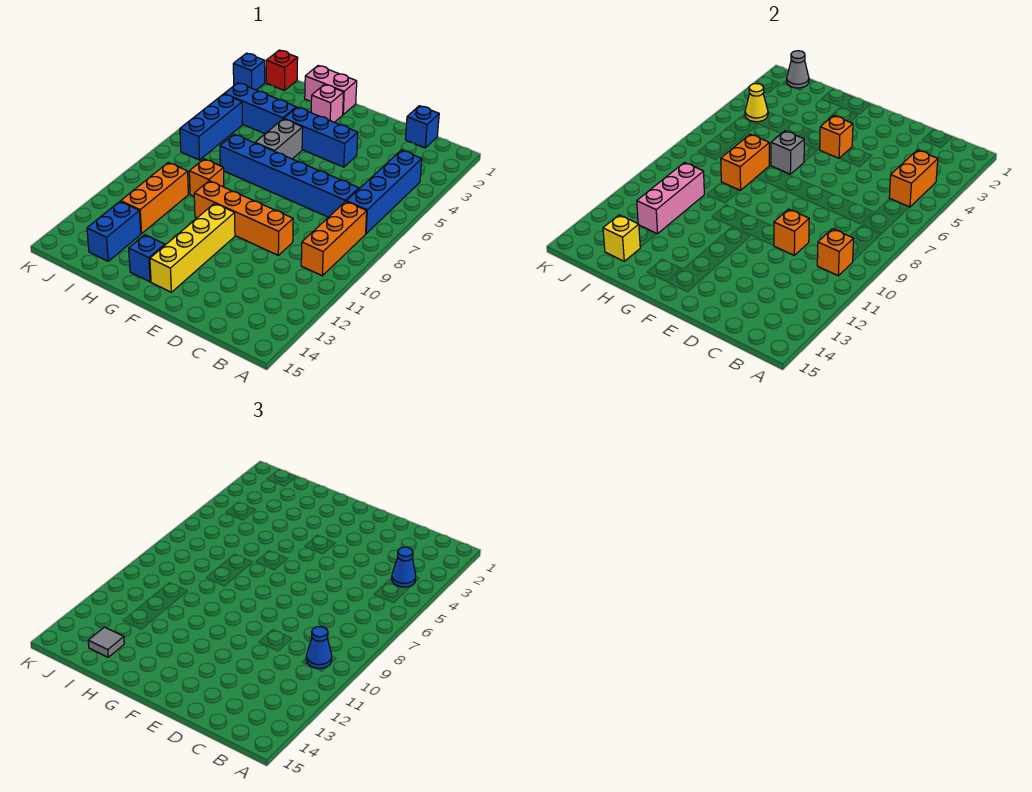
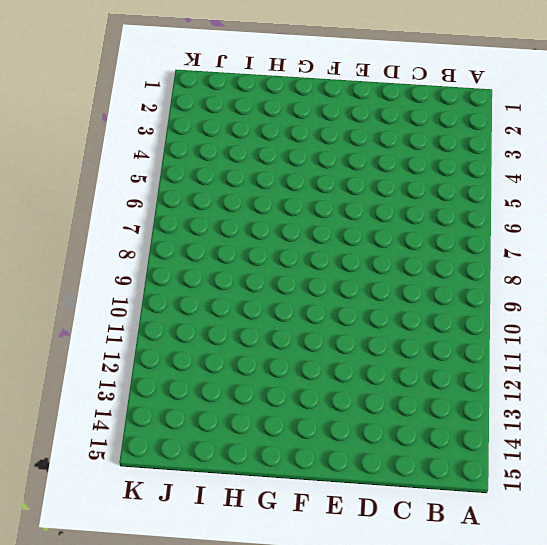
none -> blue 1x4 brick [346,150,422,234]
none -> orange 1x3 brick [301,202,367,276]
none -> blue 1x1 brick [405,106,439,148]
none -> blue 1x6 brick [220,134,359,217]

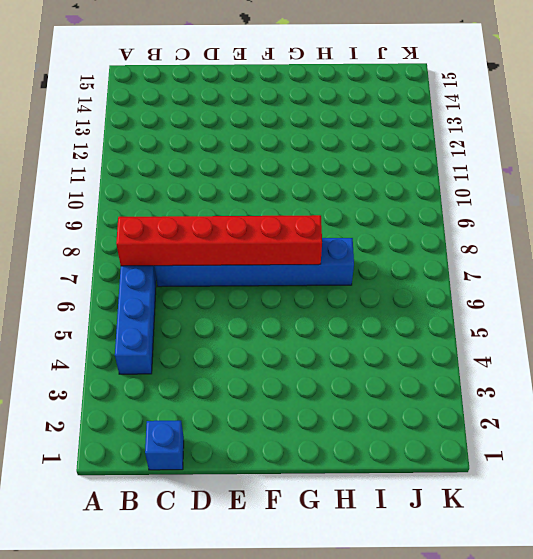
red 1x6 brick [116,215,322,266] -> none
none -> orange 1x3 brick [301,202,367,276]
none -> orange 1x4 brick [194,181,293,255]
none -> blue 1x3 brick [284,107,358,167]
none -> yellow 1x4 brick [150,203,235,292]

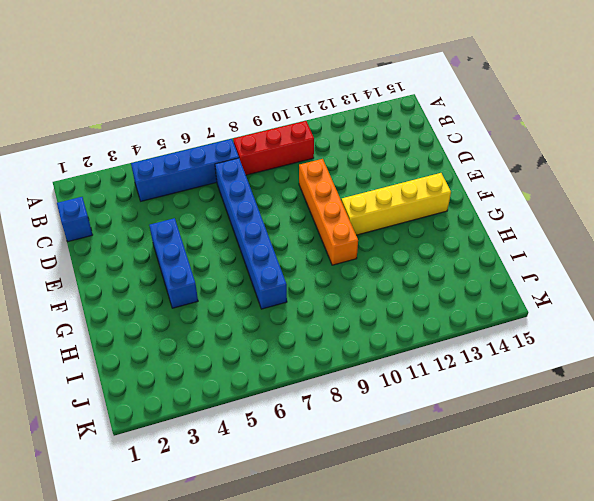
red 1x3 brick [233,121,314,175] -> orange 1x3 brick [301,202,367,276]
none -> pink 1x2 brick [305,66,357,114]
none -> pink 1x1 brick [311,84,344,122]
none -> grey 1x2 brick [255,119,303,159]
none -> blue 1x1 brick [129,235,165,282]

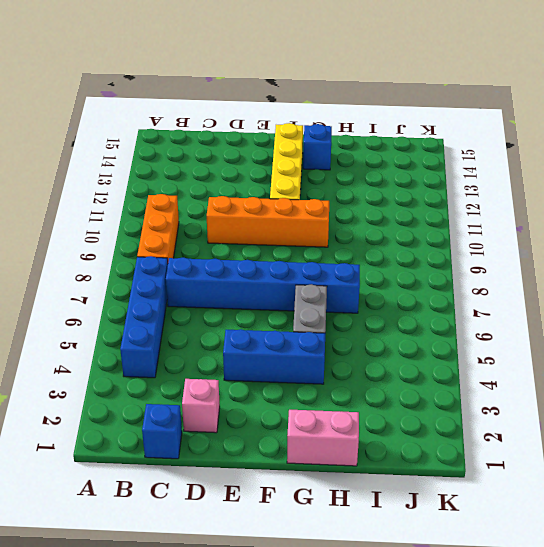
pink 1x1 brick [182,379,220,433] -> pink 1x1 brick moved to [311,84,344,122]
none -> blue 1x3 brick [224,83,296,134]
none -> orange 1x1 brick [189,159,224,196]
none -> orange 1x3 brick [121,162,188,234]
none -> blue 1x2 brick [87,201,141,261]

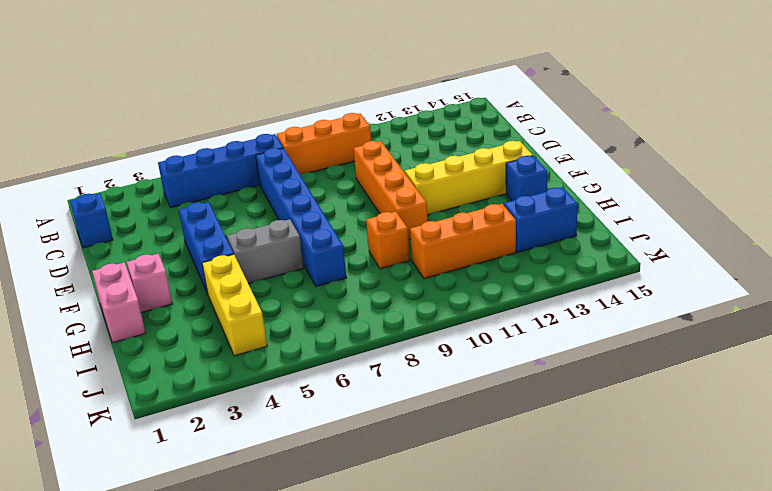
yellow 1x3 brick [202,255,267,356] -> blue 1x3 brick [224,83,296,134]
none -> red 1x1 brick [266,50,298,90]
none -> blue 1x3 brick [180,94,242,160]
none -> blue 1x1 brick [233,53,265,90]
none -> orange 1x2 brick [889,150,938,207]

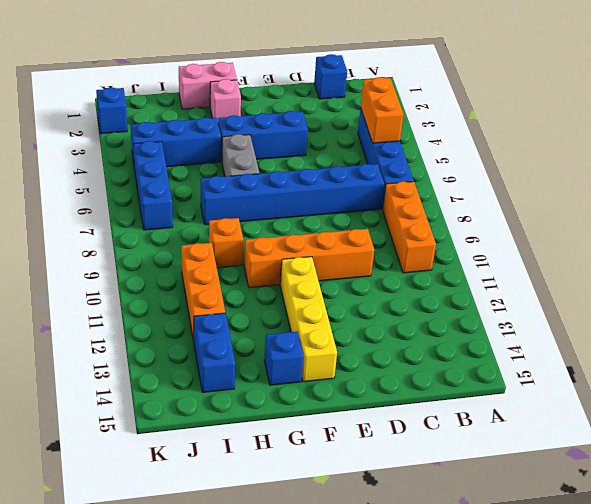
none -> red 1x1 brick [266,50,298,90]
none -> orange 1x1 brick [817,229,854,276]
none -> orange 1x1 brick [774,209,809,255]
none -> orange 1x1 brick [820,116,853,158]

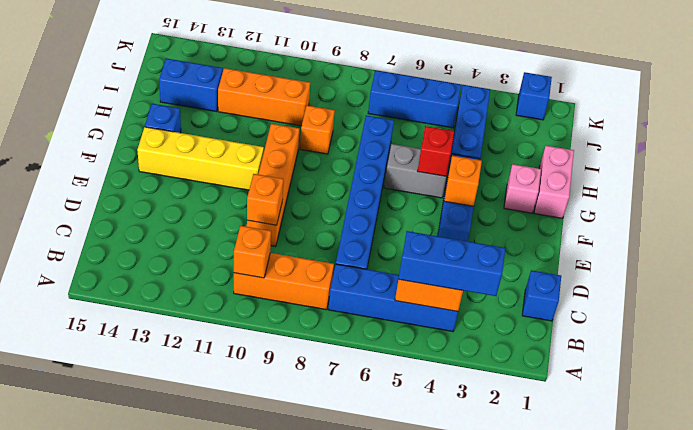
blue 1x3 brick [399,231,505,296] -> blue 1x1 cone [392,547,416,587]
red 1x1 brick [417,126,454,176] -> red 1x1 brick moved to [266,50,298,90]
none -> grey 1x1 brick [771,131,805,174]
none -> orange 1x2 brick [721,134,769,190]
none -> pink 1x3 brick [637,162,704,234]
none -> yellow 1x1 brick [603,215,640,261]

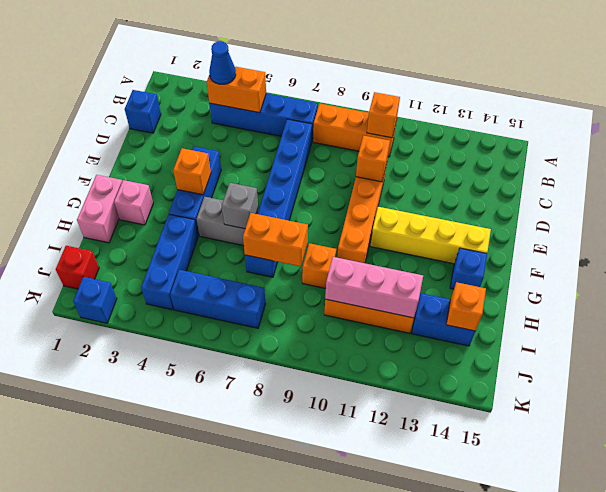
orange 1x1 brick [446,282,486,331] -> yellow 1x1 brick [603,215,640,261]
none -> grey 1x1 cone [787,51,809,88]
none -> yellow 1x1 cone [745,84,768,122]
none -> blue 1x1 cone [306,627,332,668]
none -> grey 1x1 tile [88,627,124,657]

